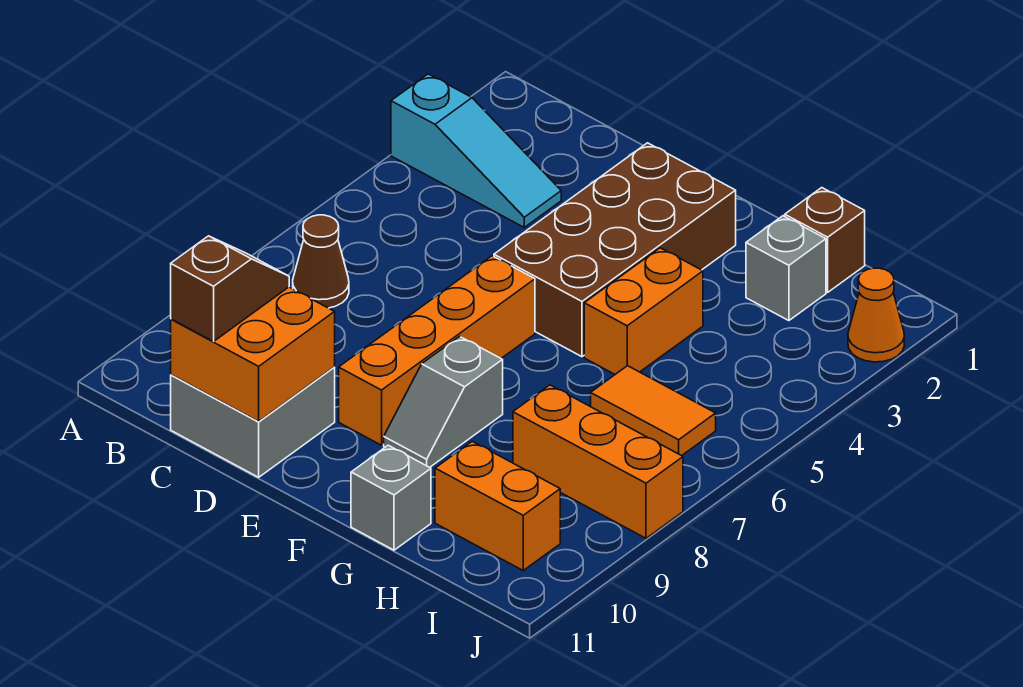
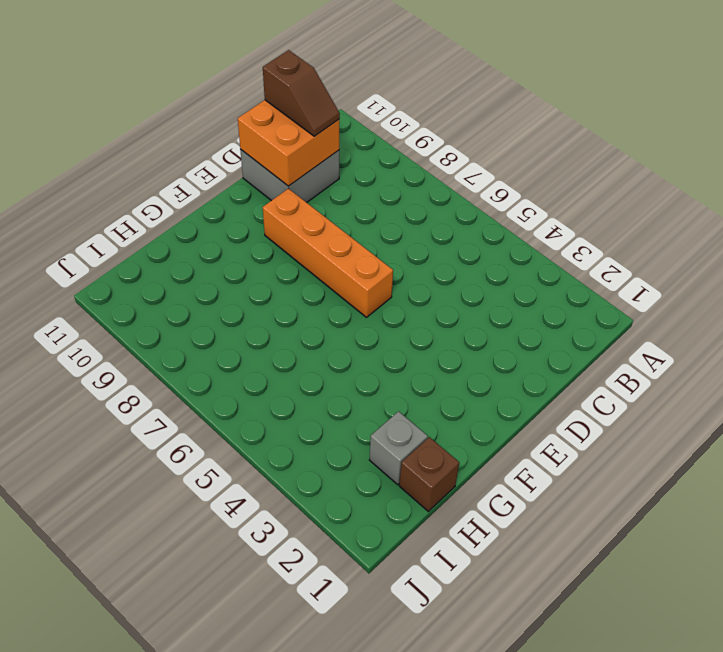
none -> cyan 1x3 slope [391,74,561,227]
none -> brown 1x1 cone [293,215,349,308]
none -> brown 2x4 brick [494,143,736,357]

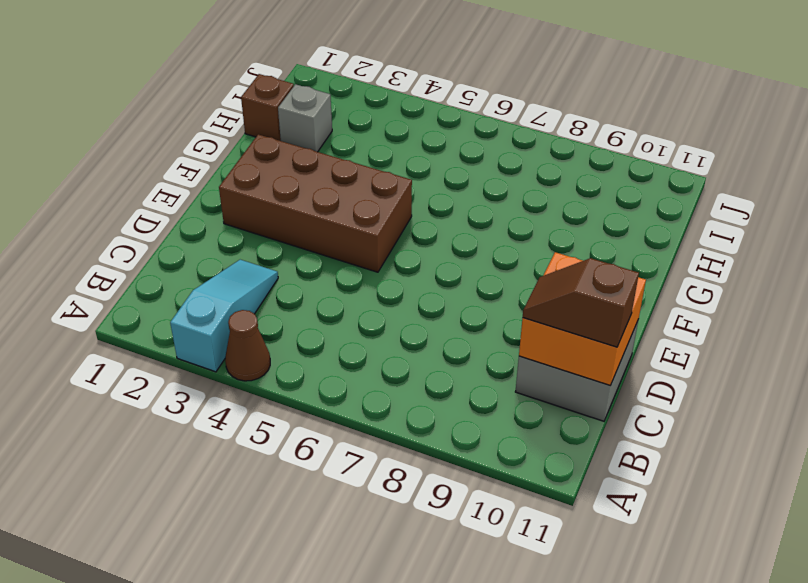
brown 1x1 cone [225,310,270,381] -> brown 1x1 cone moved to [293,215,349,308]
none -> orange 1x4 brick [339,256,535,445]
none -> grey 1x2 slope [384,336,503,467]
none -> orange 1x2 brick [584,248,703,374]

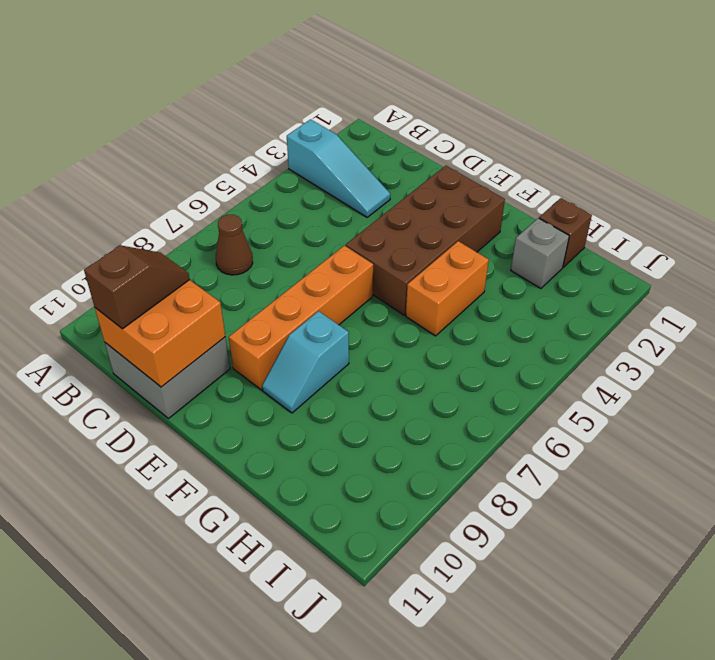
cyan 1x2 slope [262,311,349,413] -> grey 1x2 slope [384,336,503,467]
none -> grey 1x1 brick [351,445,431,550]
none -> orange 1x2 tile [591,366,716,456]
none -> orange 1x3 brick [513,385,683,538]

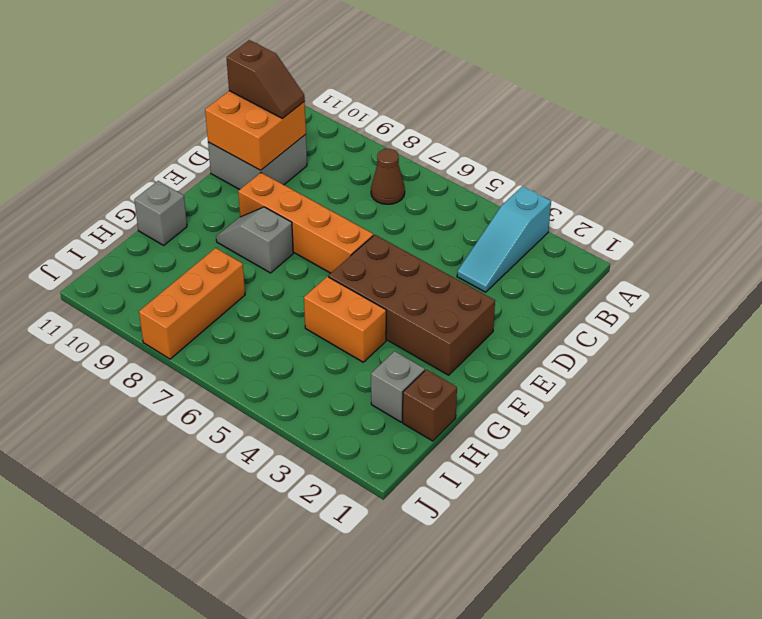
none -> orange 1x2 tile [591,366,716,456]
none -> orange 1x2 brick [435,441,560,570]
none -> orange 1x1 cone [848,268,904,362]

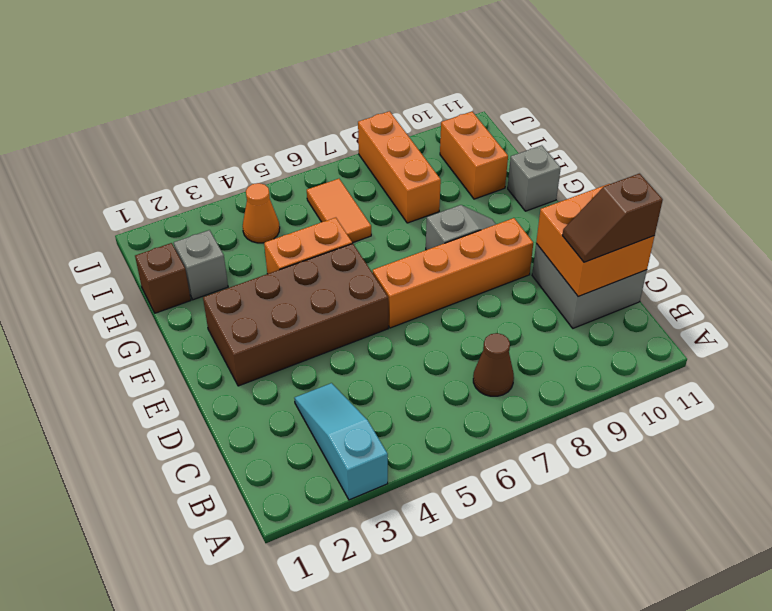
orange 1x1 cone [243,183,280,243] -> orange 1x1 cone moved to [848,268,904,362]

